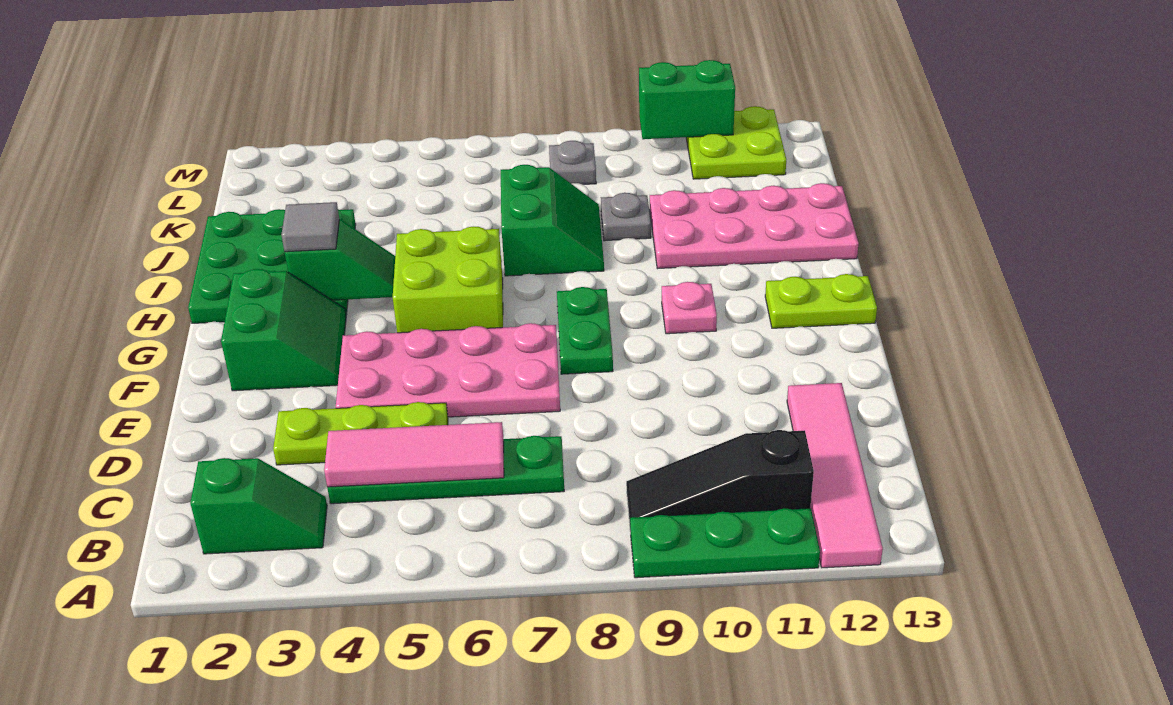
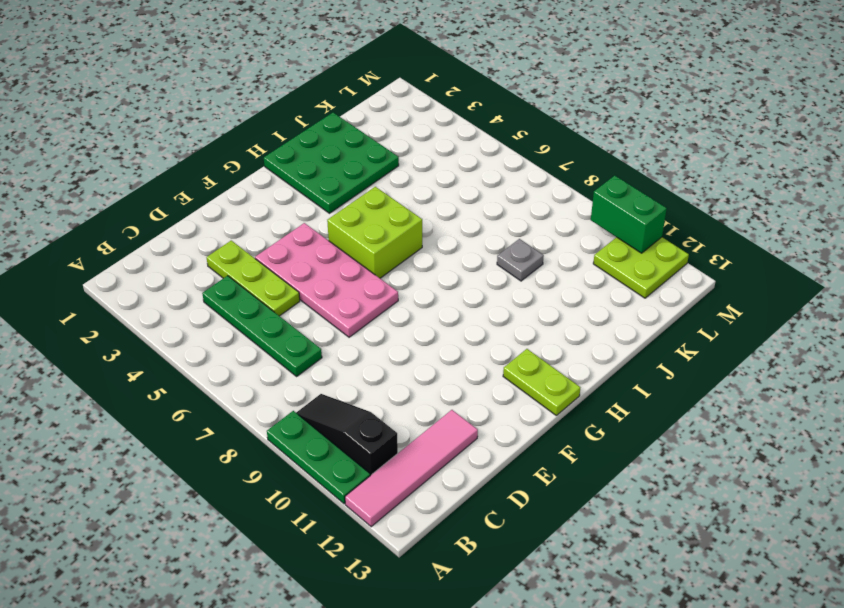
none -> green 1x2 slope [190,458,327,554]
none -> green 2x2 slope [221,269,346,391]
none -> green 1x2 plate [557,287,613,374]

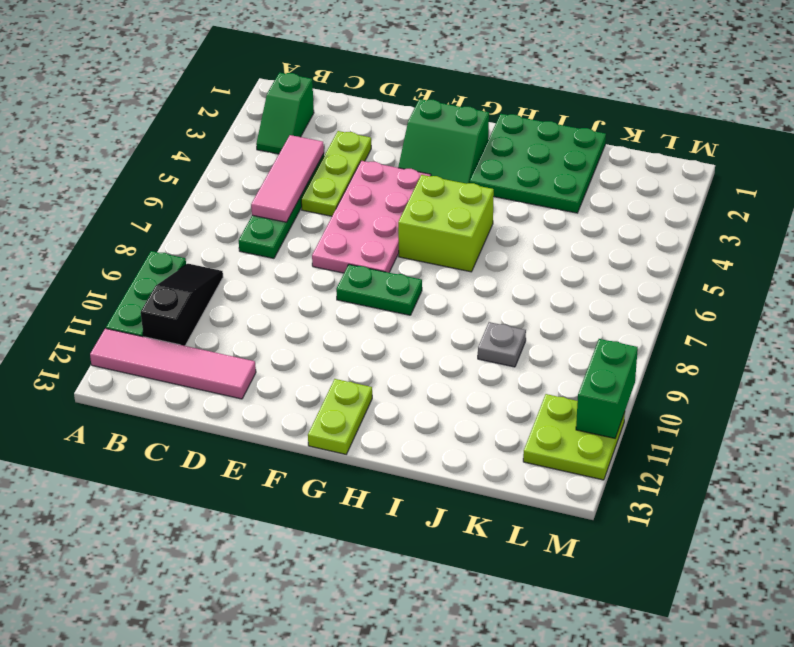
none -> pink 1x1 plate [662,282,717,334]
none -> green 2x2 slope [501,165,604,276]
none -> pink 2x4 plate [650,183,859,269]

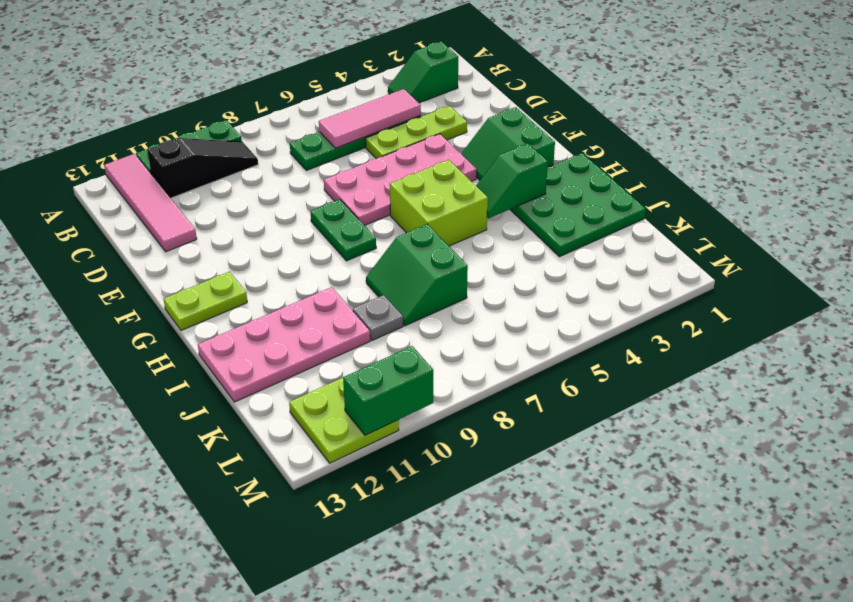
none -> pink 1x1 plate [662,282,717,334]
none -> grey 1x1 plate [549,141,596,184]
none -> grey 1x1 tile [281,202,339,252]

